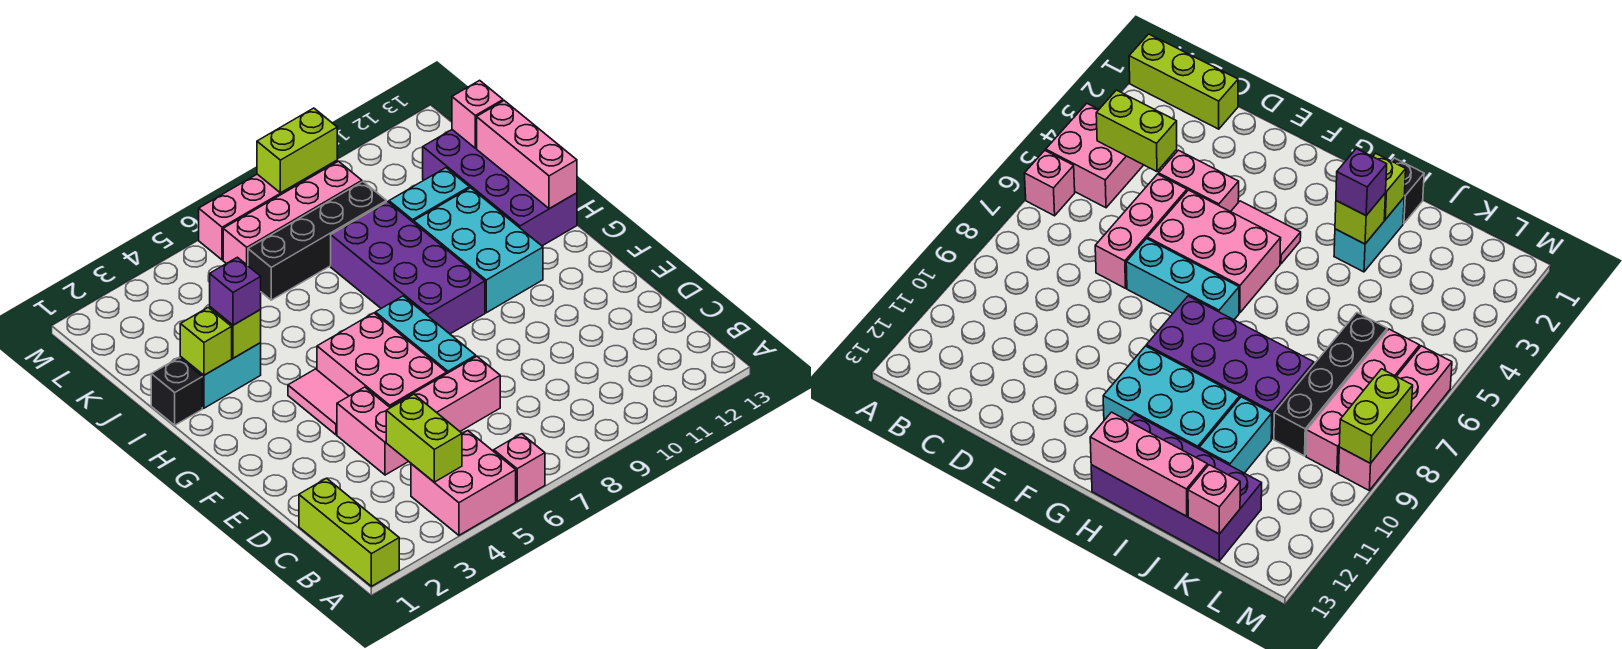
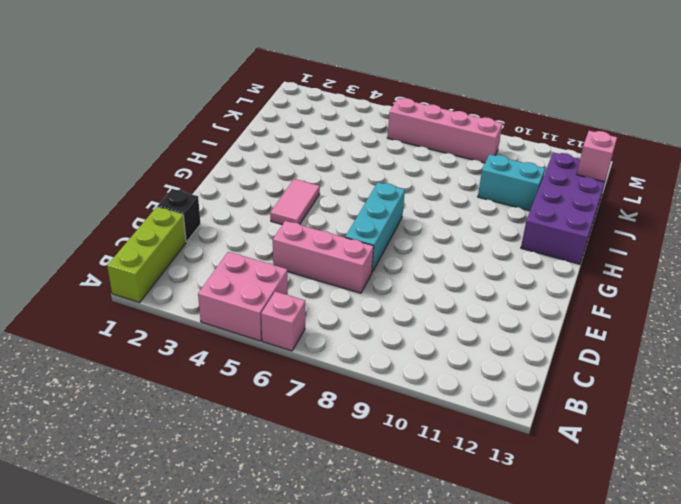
black 1x1 brick [157,189,201,242] -> black 1x1 brick moved to [151,358,202,425]
none -> pink 1x2 brick [337,387,409,475]
none -> pink 2x3 brick [317,313,447,408]
none -> purple 2x4 brick [331,202,485,334]

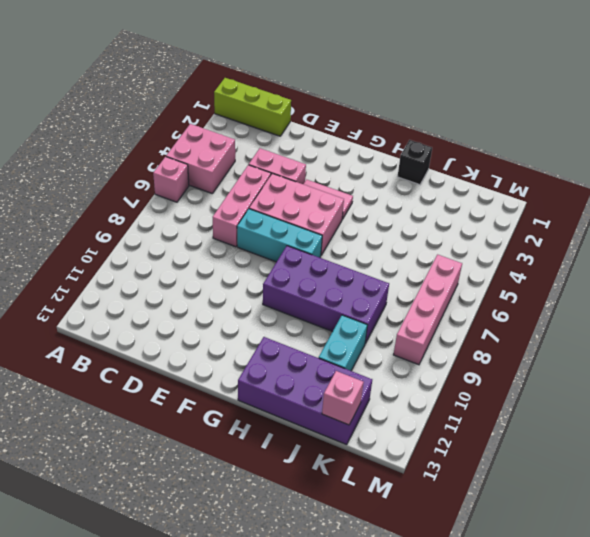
none -> cyan 2x3 brick [414,188,543,313]
none -> cyan 1x2 brick [180,343,261,408]
none -> black 1x4 brick [248,182,386,300]

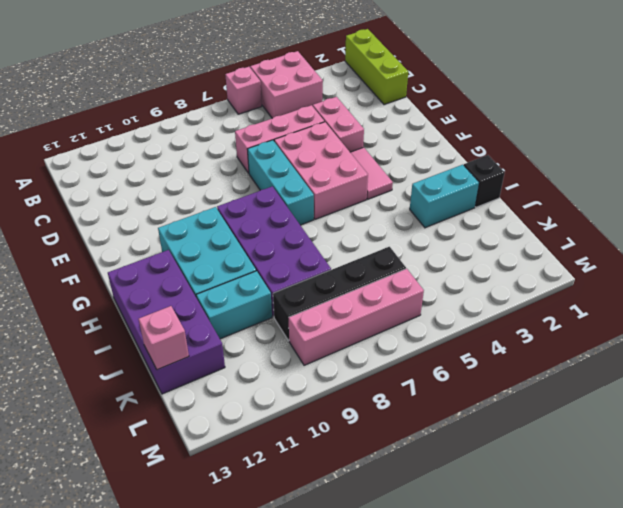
none -> pink 1x4 brick [199,161,337,260]
none -> lime 1x2 brick [386,394,462,482]
none -> pink 1x3 brick [477,101,577,209]

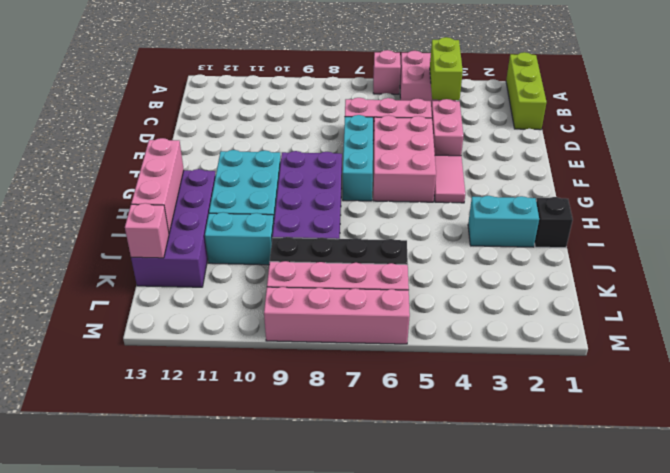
none -> lime 1x1 brick [180,308,232,375]
none -> lime 1x1 brick [210,307,261,358]
none -> lime 1x2 brick [257,108,337,193]

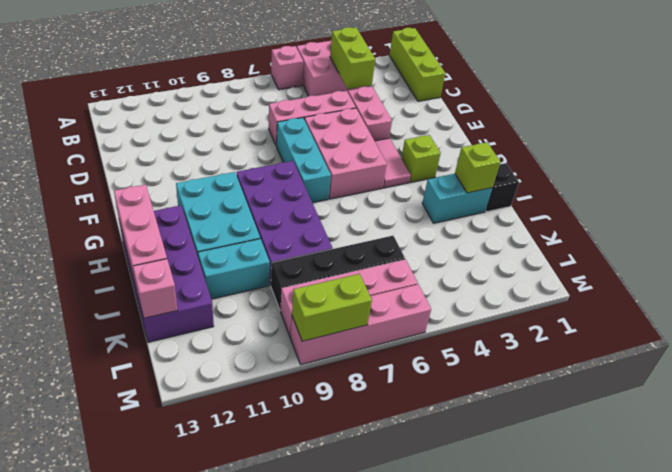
lime 1x1 brick [401,135,441,182] -> lime 1x1 brick moved to [210,307,261,358]
none -> purple 1x1 brick [210,257,261,325]

